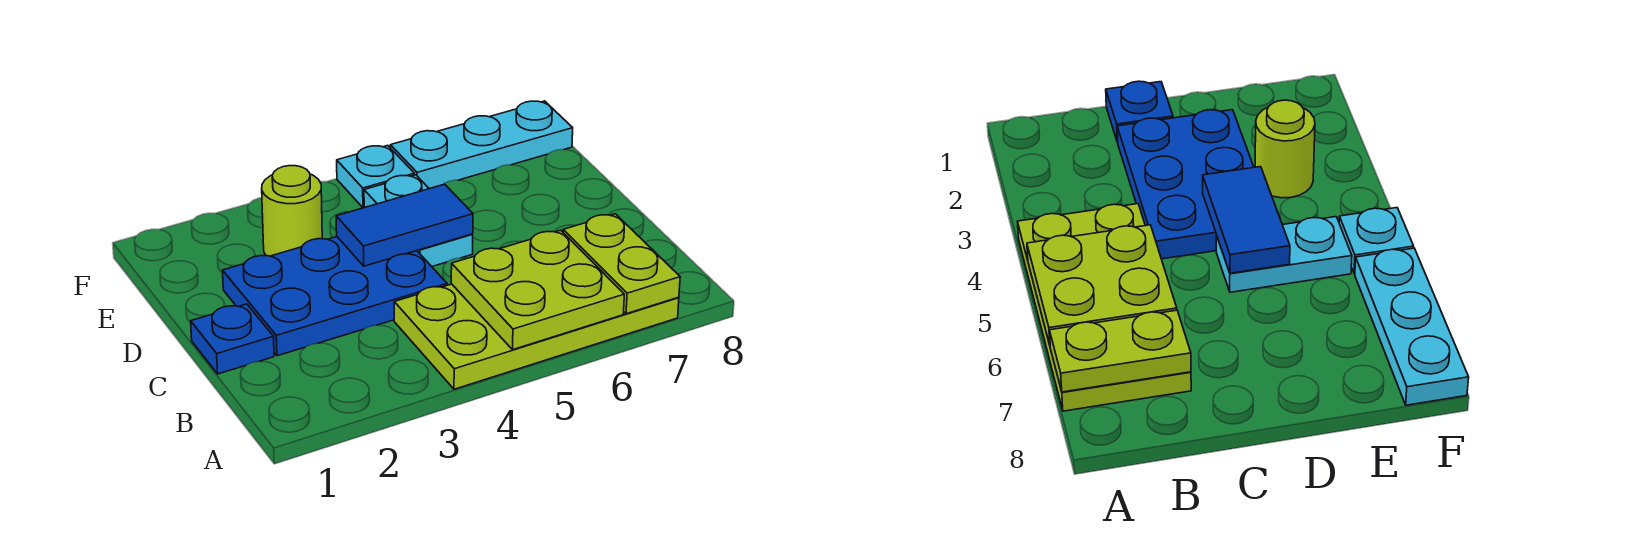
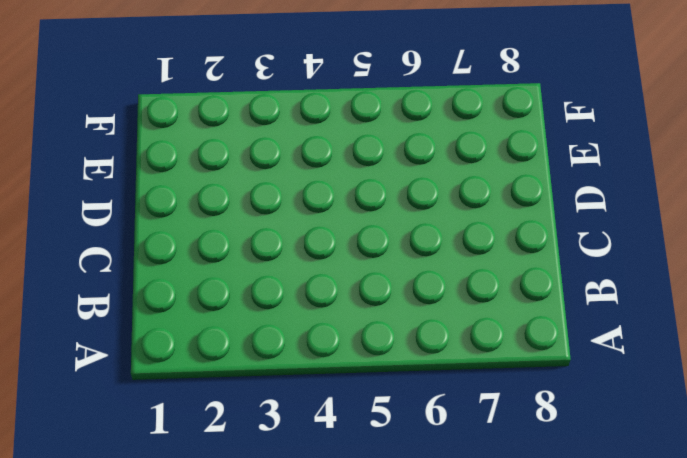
none -> lime 2x4 plate [394,284,679,389]
none -> blue 1x1 plate [191,304,274,374]

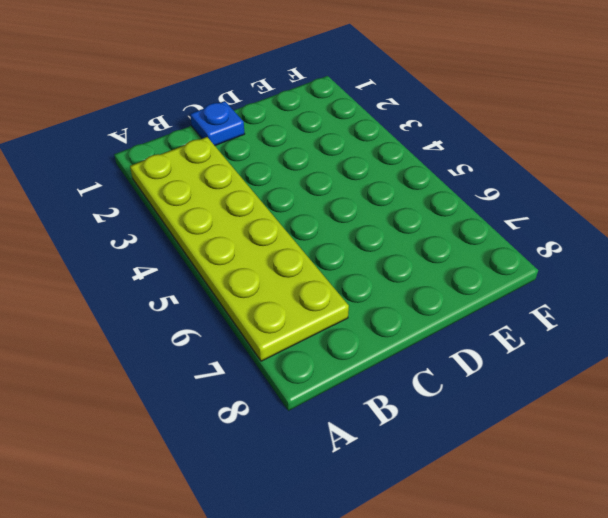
lime 2x6 plate [130,137,349,361] -> lime 2x4 plate [394,284,679,389]
none -> blue 2x3 plate [223,237,447,356]
none -> cyan 1x2 plate [364,175,473,266]

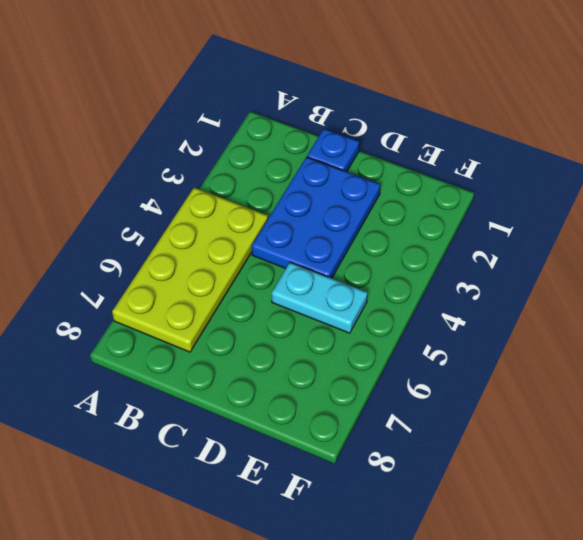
none -> lime 1x1 round brick [262,166,322,256]
none -> cyan 1x1 plate [337,145,414,208]

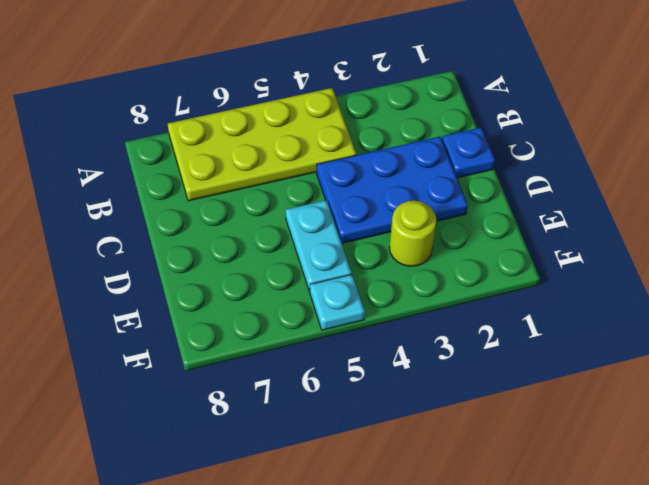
none -> cyan 1x3 plate [390,101,573,189]
none -> lime 2x2 plate [451,230,624,350]

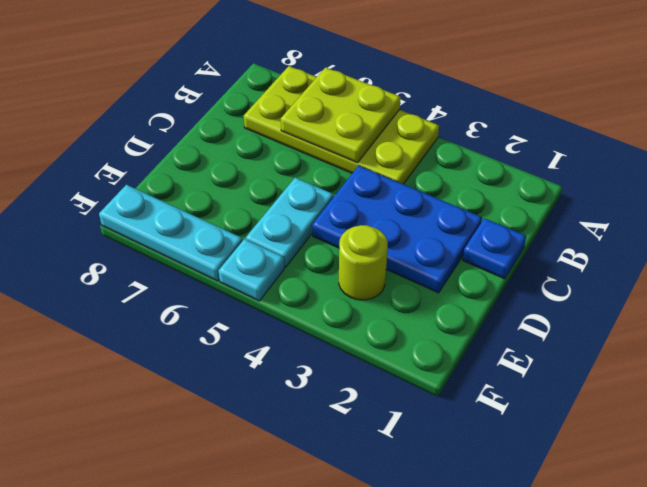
none -> lime 1x2 plate [563,214,680,314]
none -> blue 1x2 tile [336,184,473,266]

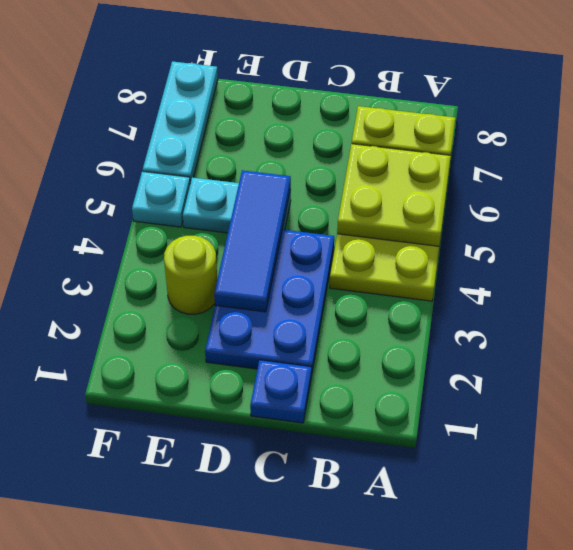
blue 1x3 tile [214,170,291,312] -> blue 1x2 tile [336,184,473,266]

